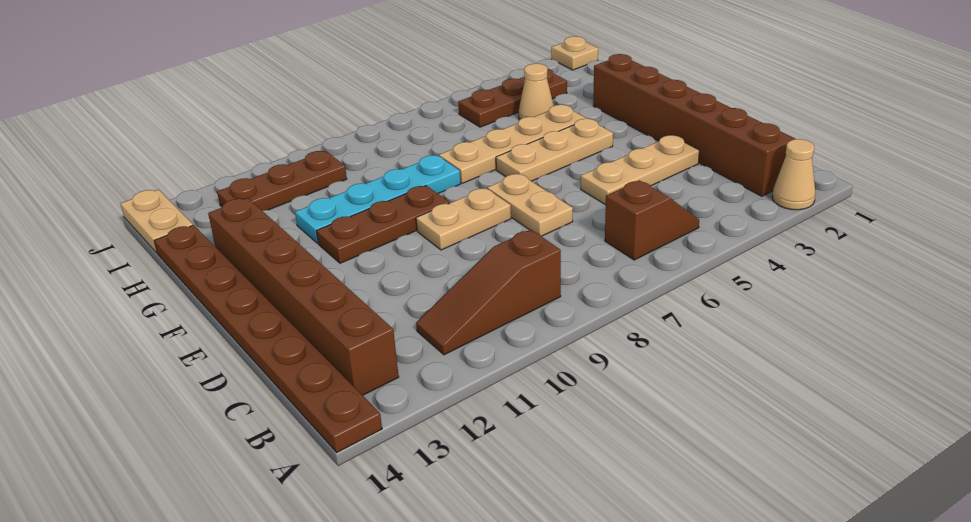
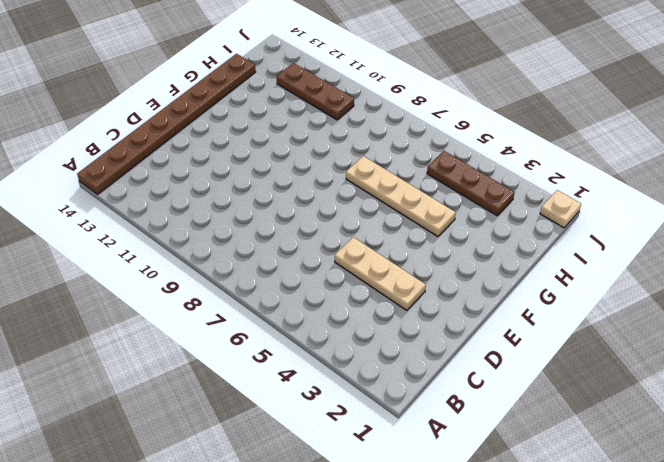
none -> tan 1x1 cone [772,139,816,210]
none -> brown 1x6 brick [593,54,795,196]
none -> brown 1x2 slope [605,180,699,260]

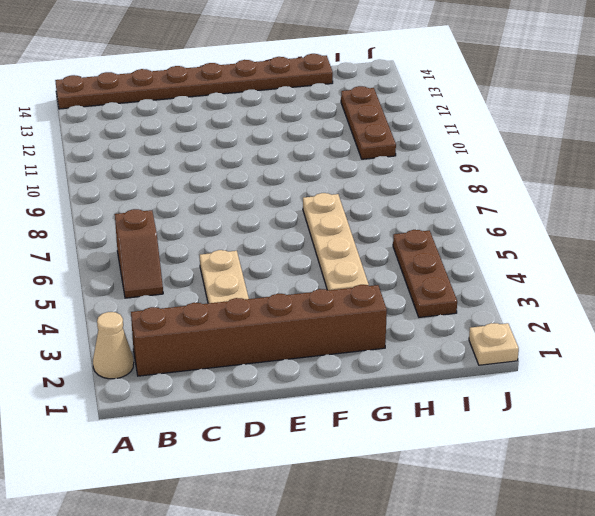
none -> brown 1x3 slope [416,230,561,355]
none -> brown 1x6 brick [208,198,399,395]
none -> tan 1x2 plate [487,174,573,236]

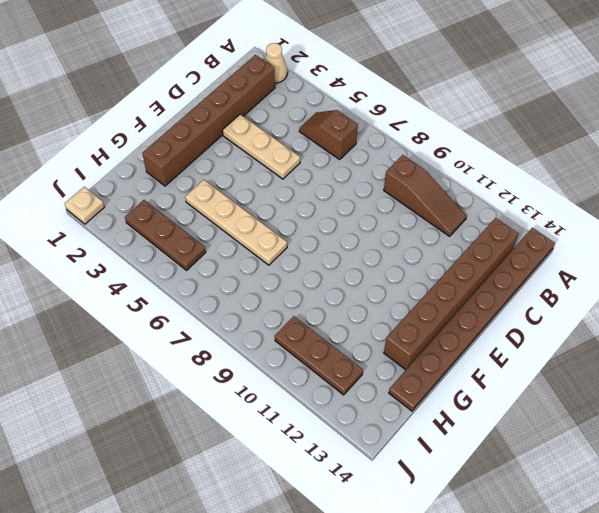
none -> tan 1x2 plate [487,174,573,236]
none -> tan 1x2 plate [416,188,511,250]
none -> tan 1x3 plate [496,119,613,181]

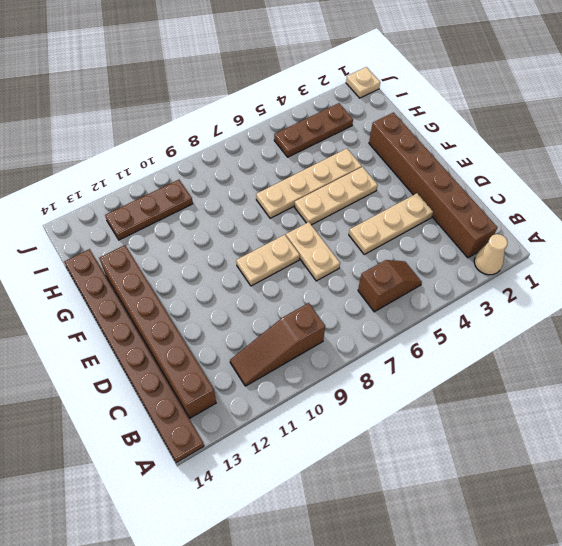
none -> brown 1x3 plate [317,186,449,263]
none -> cyan 1x4 plate [295,155,461,243]
none -> tan 1x1 cone [519,64,554,120]

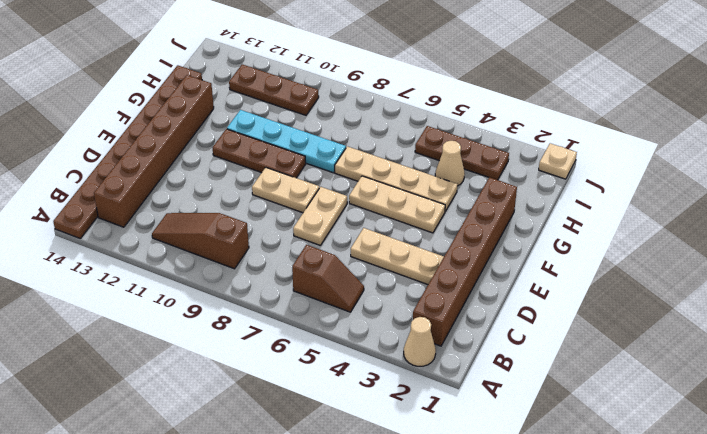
none -> tan 1x2 plate [120,190,193,253]

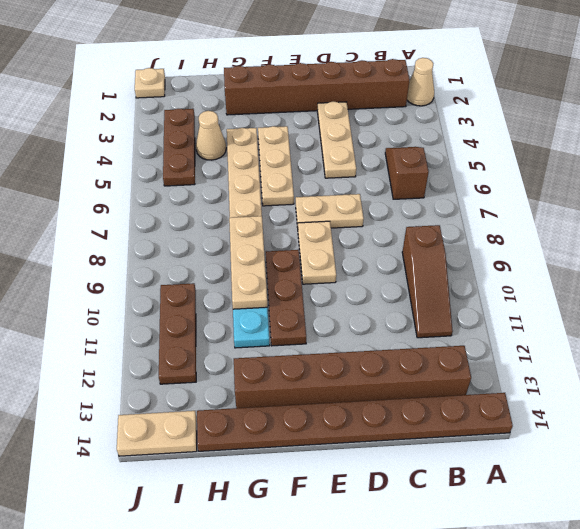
tan 1x3 plate [229,216,267,309] -> none

